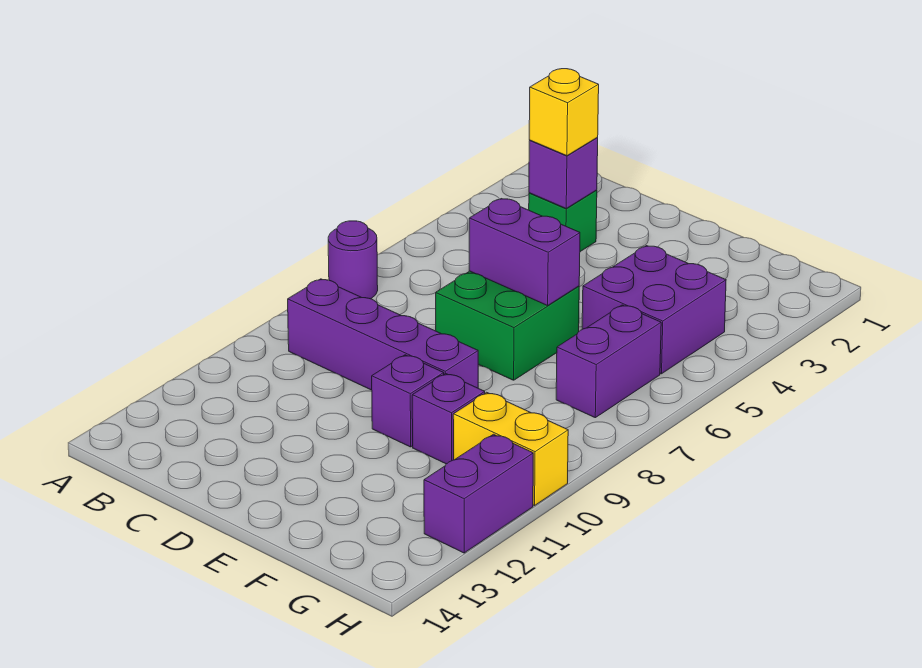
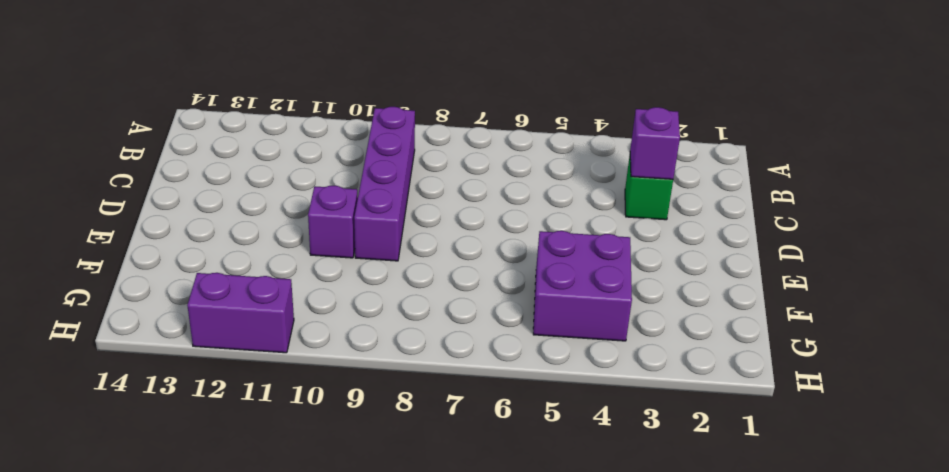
none -> purple 1x1 round brick [328,221,378,299]
none -> green 2x2 brick [436,271,579,380]
none -> purple 1x1 brick [412,373,485,464]

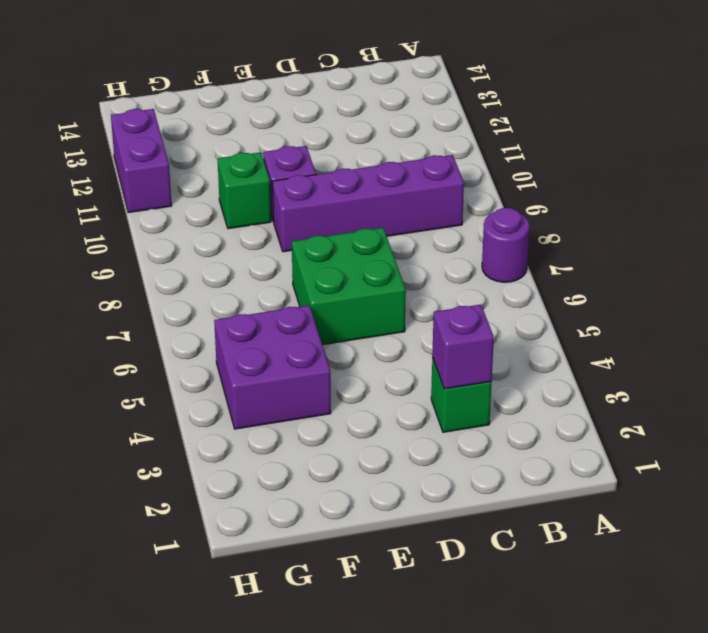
green 1x1 brick [218,152,271,229] -> purple 1x1 brick [412,373,485,464]
none -> purple 1x2 brick [556,305,661,418]
none -> yellow 1x2 brick [453,392,568,505]
none -> purple 1x2 brick [469,199,580,306]

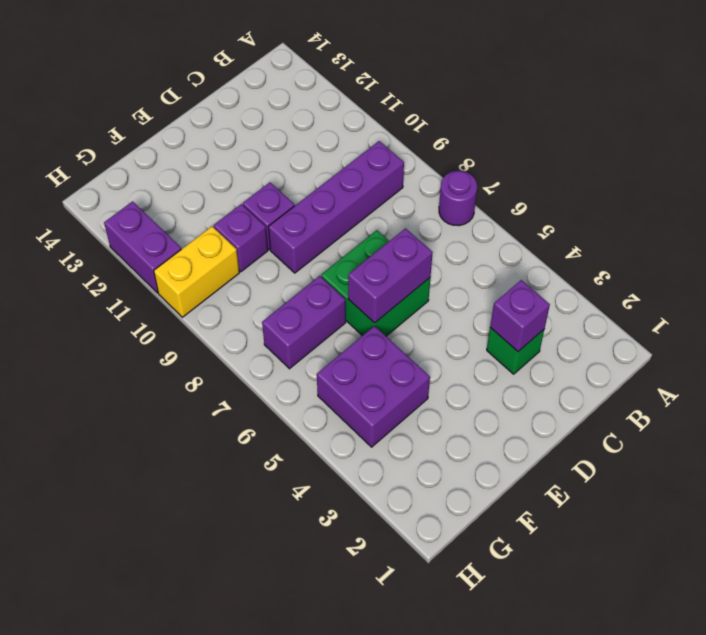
purple 1x2 brick [262,276,346,369] -> purple 1x2 brick turned to [556,305,661,418]
none -> yellow 1x1 brick [529,69,599,156]

